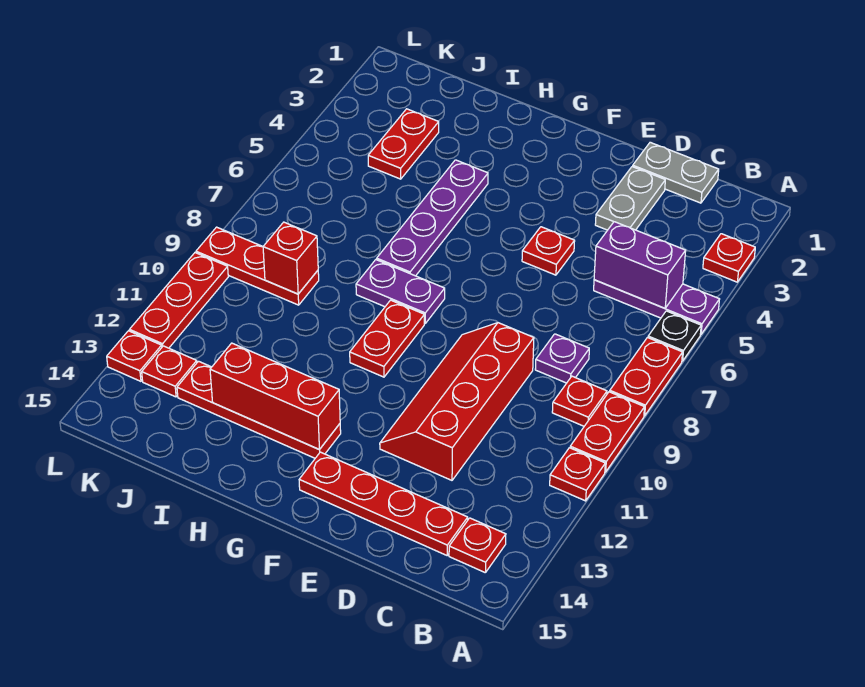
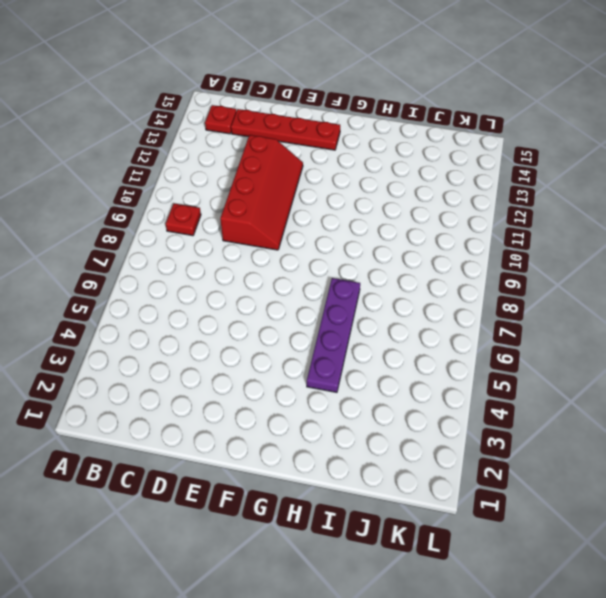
none -> red 1x1 plate [703,234,755,282]
none -> purple 1x3 plate [594,280,720,334]
none -> black 1x1 plate [648,311,701,361]

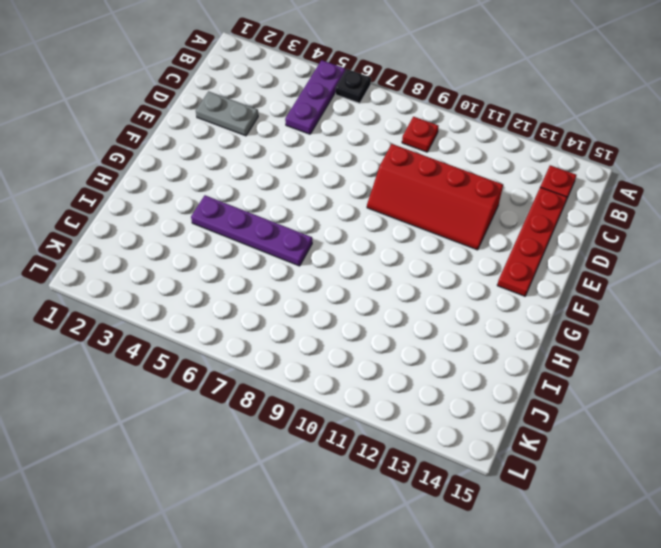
none -> red 1x1 plate [703,234,755,282]
none -> red 1x2 plate [610,338,683,416]
none -> red 1x2 plate [570,392,645,472]

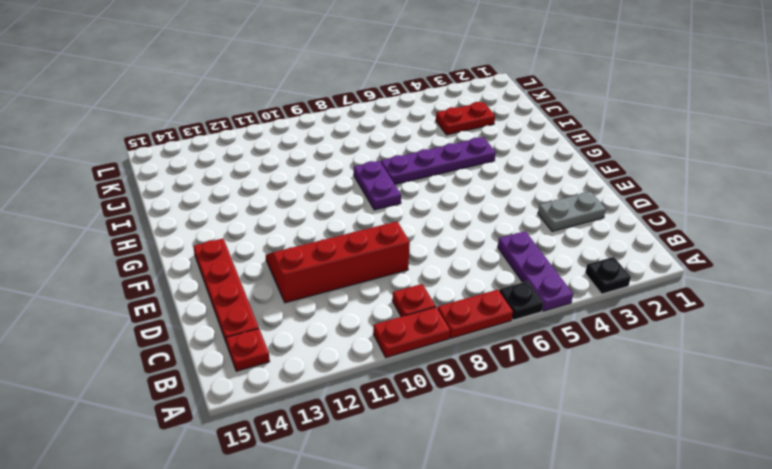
black 1x1 plate [585,257,631,294] -> red 1x1 plate [703,234,755,282]
none -> red 1x1 plate [550,448,605,501]
none -> grey 1x2 plate [633,142,719,203]
none -> purple 1x1 plate [535,334,589,383]

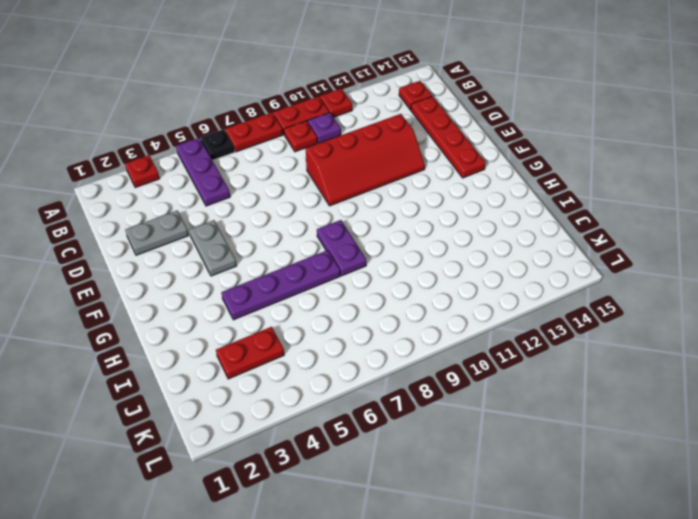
purple 1x1 plate [308,112,341,143] -> purple 1x1 plate moved to [535,334,589,383]
grey 1x2 plate [189,220,237,276] -> grey 1x2 plate moved to [633,142,719,203]
none -> red 1x1 plate [522,227,575,275]
none -> red 1x2 plate [350,300,424,377]
none -> red 1x4 plate [177,361,341,458]

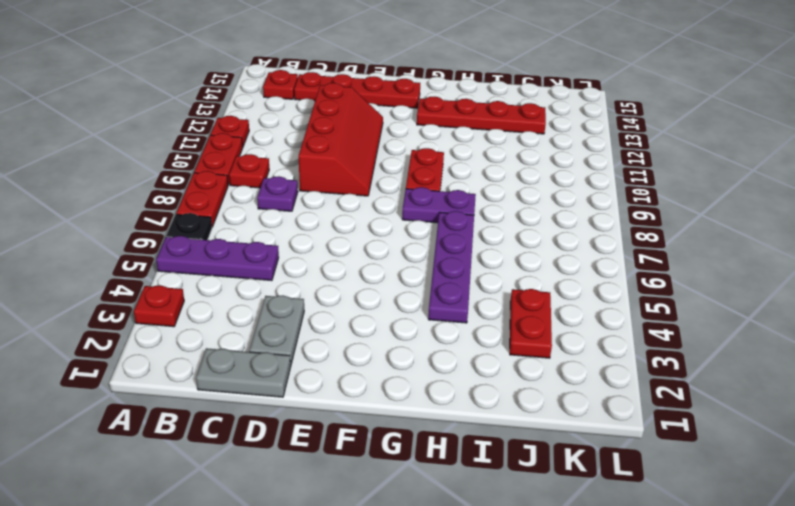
none -> red 1x1 plate [522,227,575,275]
none -> red 1x3 plate [196,227,319,305]
none -> red 1x1 plate [142,346,197,397]

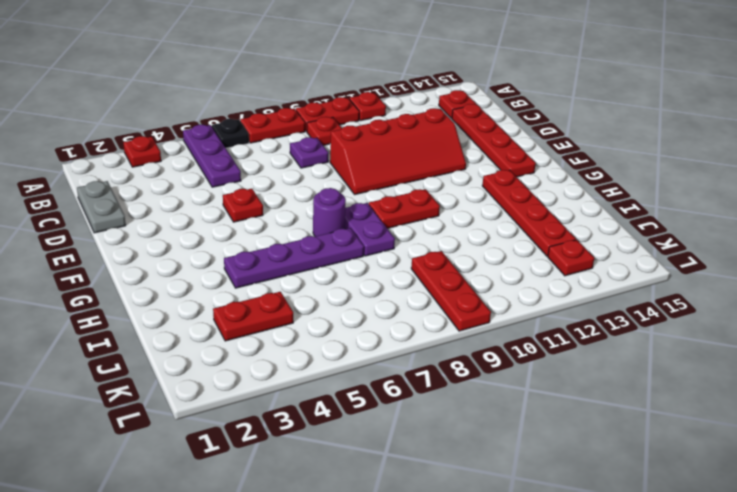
purple 1x1 round brick [313,188,346,236] -> none
none -> grey 1x2 plate [595,167,665,230]
none -> red 1x3 plate [130,253,228,348]
none -> red 1x1 plate [107,331,162,381]

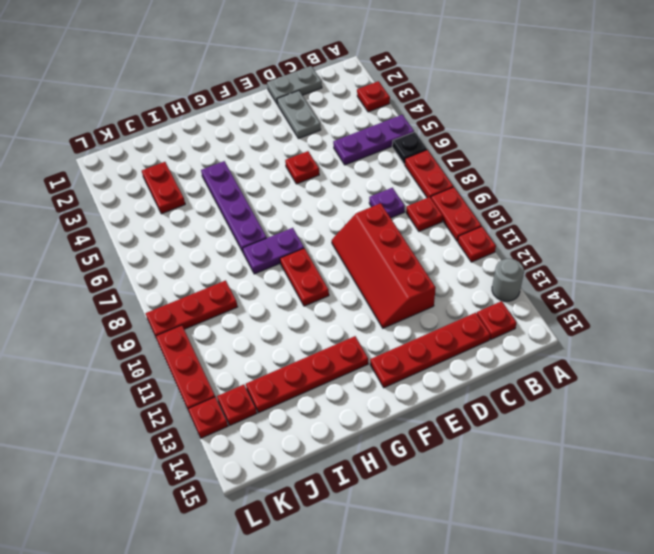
grey 1x1 round brick [492,259,524,301] -> none
none -> purple 1x2 brick [594,222,686,308]
none -> red 1x3 brick [210,343,340,449]
none -> red 1x1 brick [263,222,318,294]

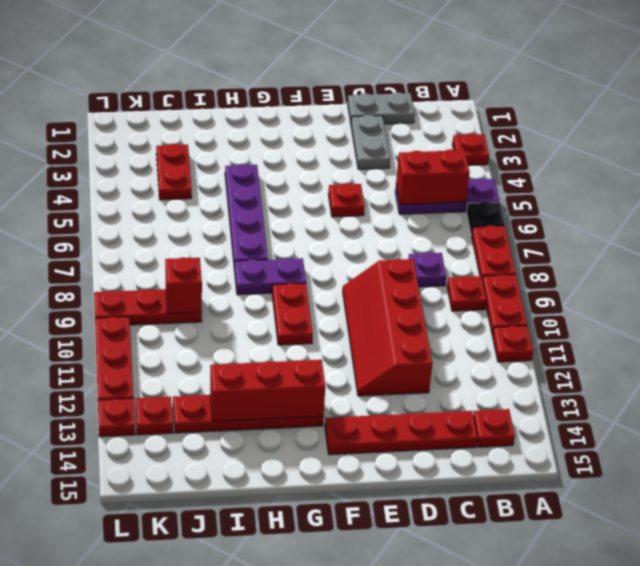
red 1x2 brick [396,149,470,204] -> purple 1x2 brick [594,222,686,308]

